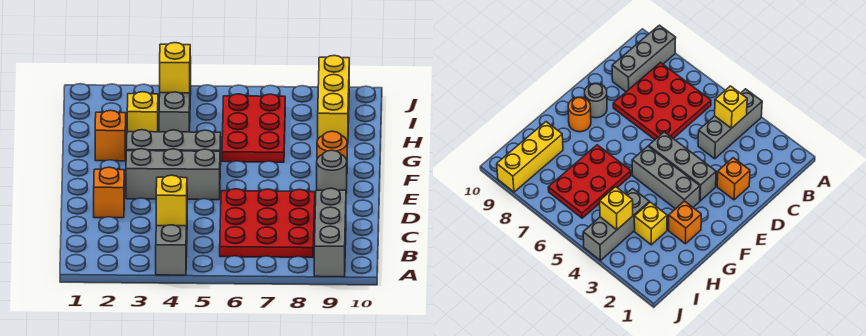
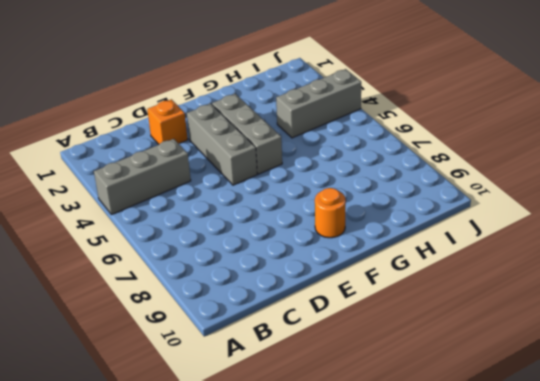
none -> grey 1x3 brick [314,188,346,277]
none -> red 3x3 plate [220,189,315,257]
none -> grey 1x1 round brick [317,150,347,193]

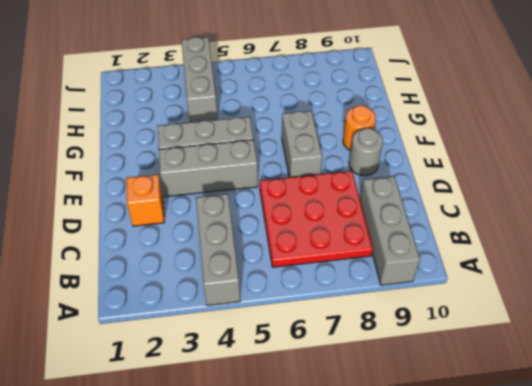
grey 1x2 brick [282,111,322,177] -> none
none -> orange 1x1 brick [95,110,126,161]
none -> red 2x3 plate [222,94,285,162]
none -> yellow 1x1 brick [127,92,158,132]

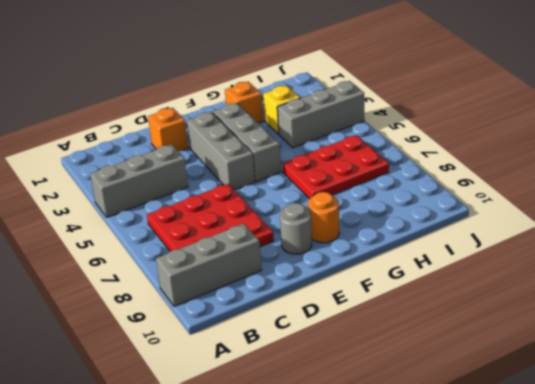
none -> yellow 1x3 brick [318,56,349,144]
none -> yellow 1x1 brick [156,175,187,226]
none -> yellow 1x1 brick [160,43,190,93]

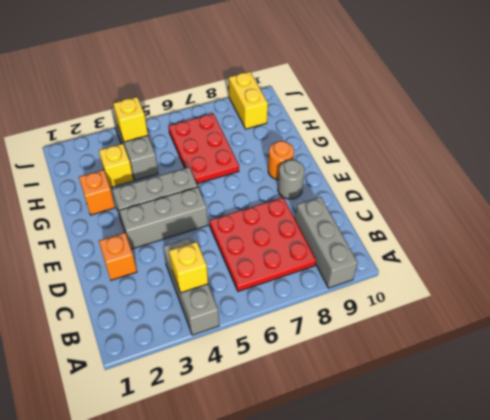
yellow 1x2 brick [229,72,268,129] -> yellow 1x3 brick [318,56,349,144]

